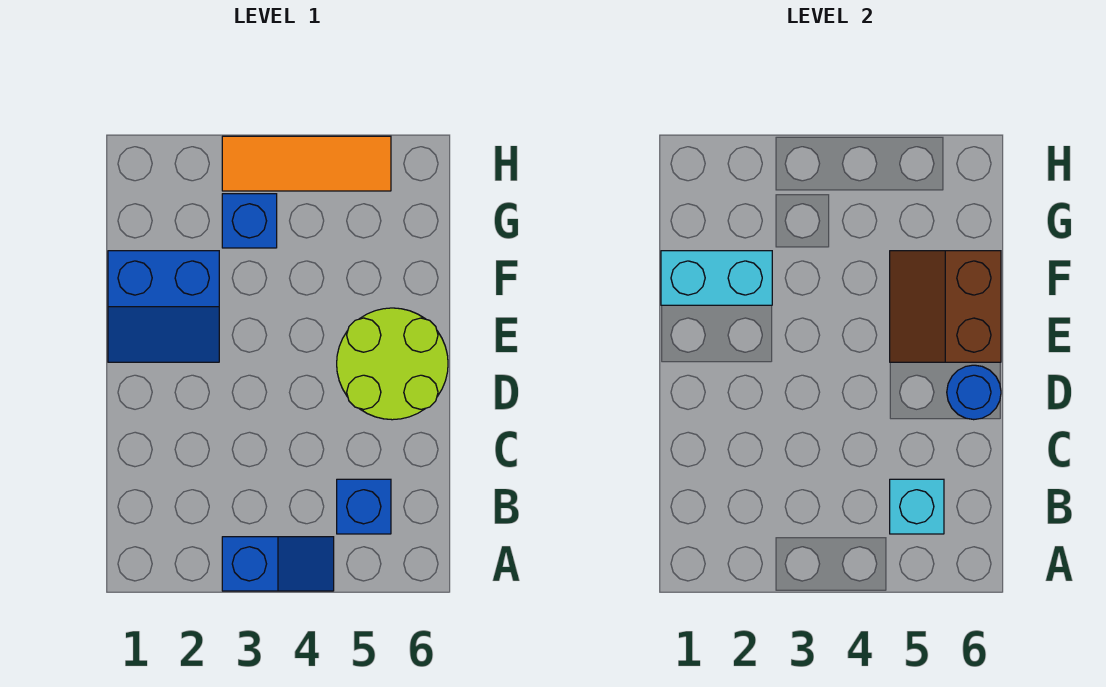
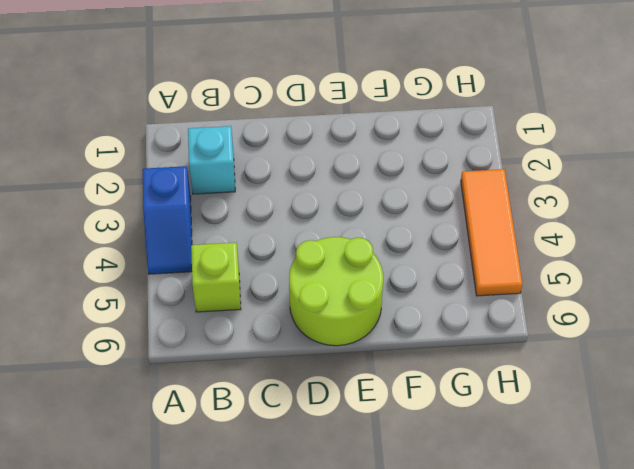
cyan 1x1 brick [188,126,235,194] -> cyan 1x1 brick moved to [890,479,944,534]
lime 1x1 brick [191,243,241,312] -> blue 1x1 brick [337,479,391,534]
none -> blue 2x2 slope [108,251,219,362]
none -> blue 1x1 brick [222,194,277,248]

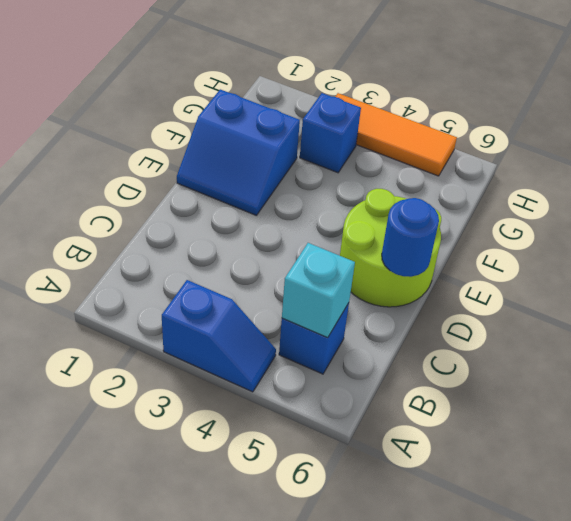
none -> brown 2x2 slope [890,251,1001,362]
none -> cyan 1x2 brick [661,251,772,305]

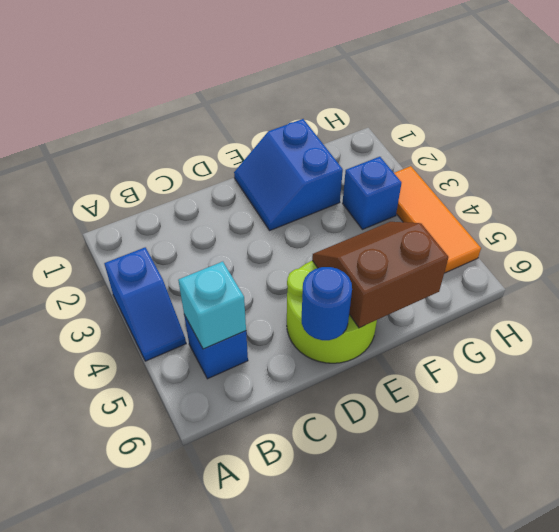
none -> cyan 1x2 brick [661,251,772,305]

